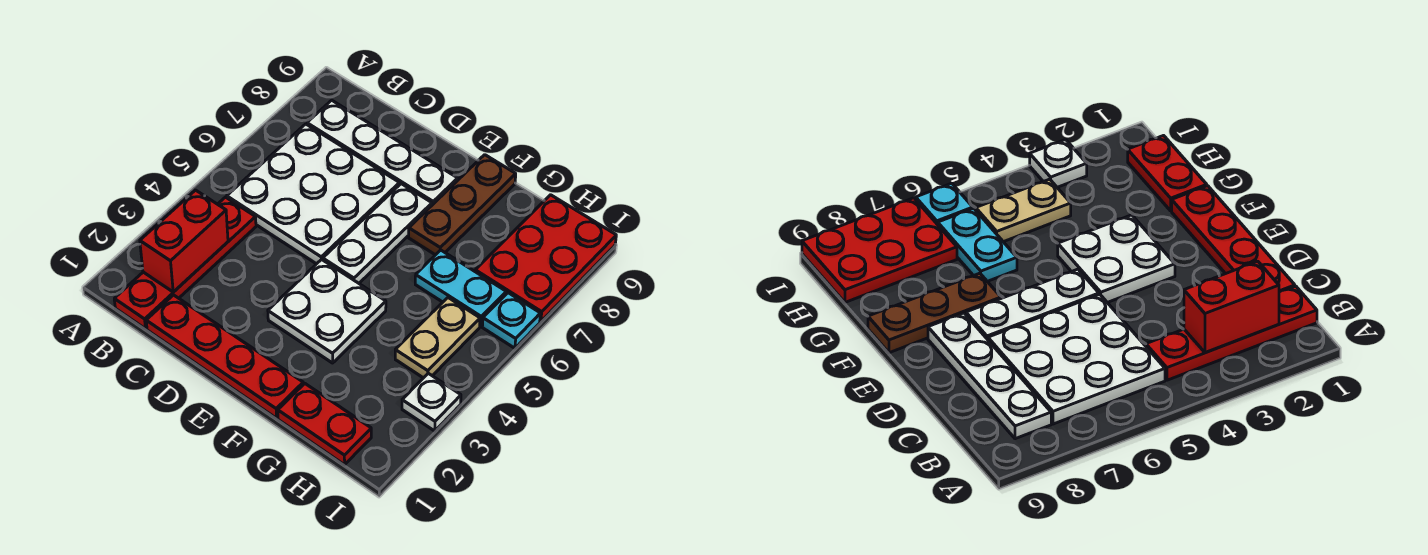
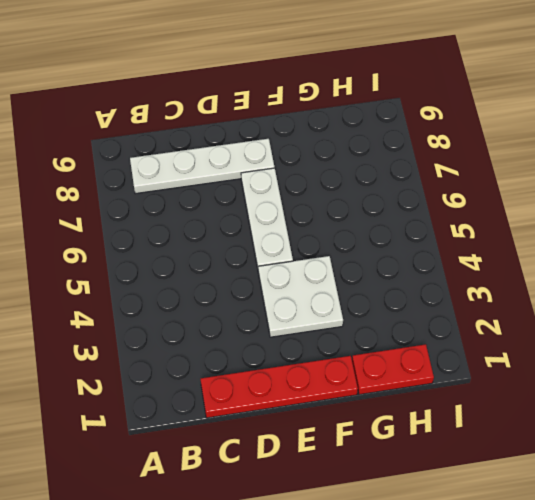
none -> red 1x4 plate [114,197,256,329]
none -> white 3x3 plate [227,124,400,264]
none -> brown 1x3 plate [409,155,516,255]

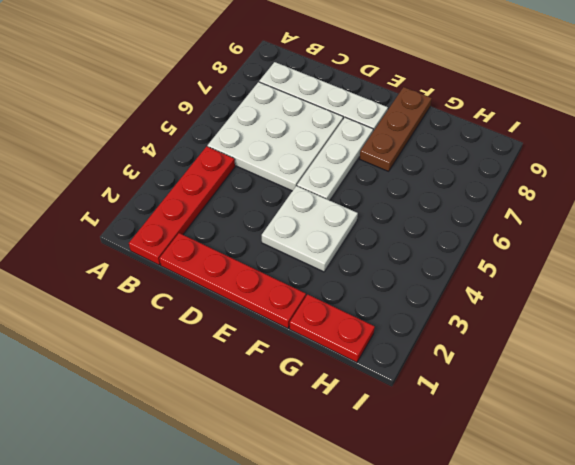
none -> cyan 1x2 plate [415,250,506,326]
none -> tan 1x2 plate [395,298,480,378]
none -> red 2x3 plate [475,195,616,322]

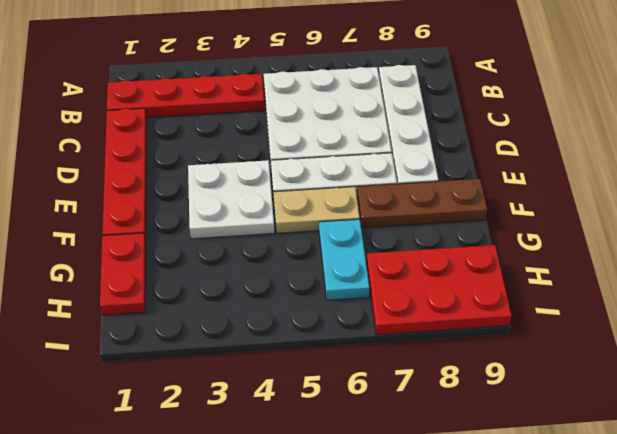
tan 1x2 plate [273,187,360,233] -> tan 1x2 plate moved to [395,298,480,378]
none -> white 1x1 plate [402,373,461,431]
none -> cyan 1x1 plate [482,293,540,348]
none -> red 1x2 brick [140,190,228,292]

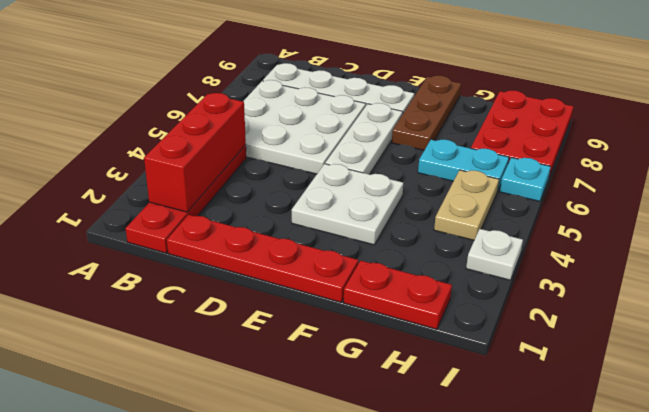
red 1x3 brick [144,93,246,212] -> red 1x2 brick [140,190,228,292]

